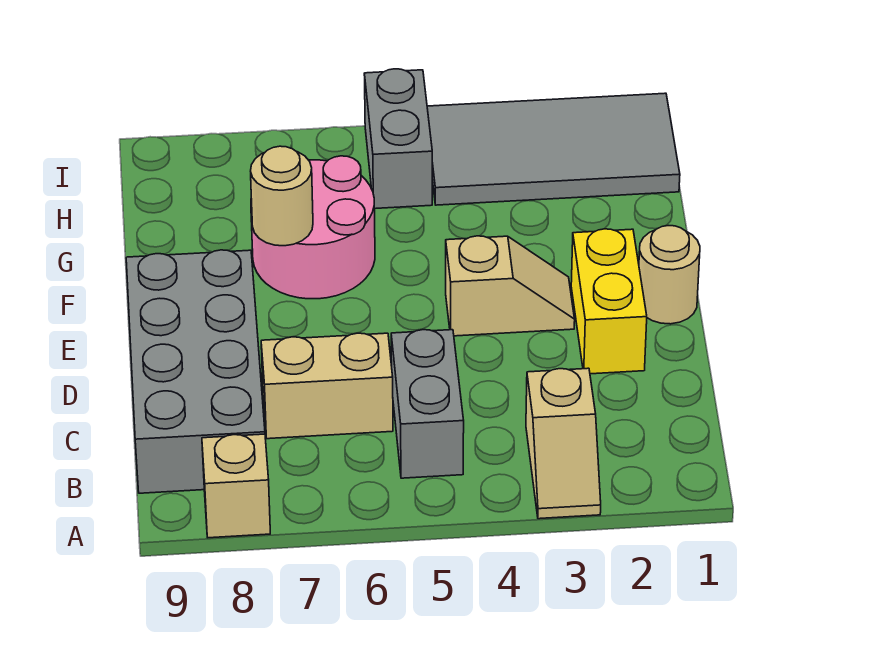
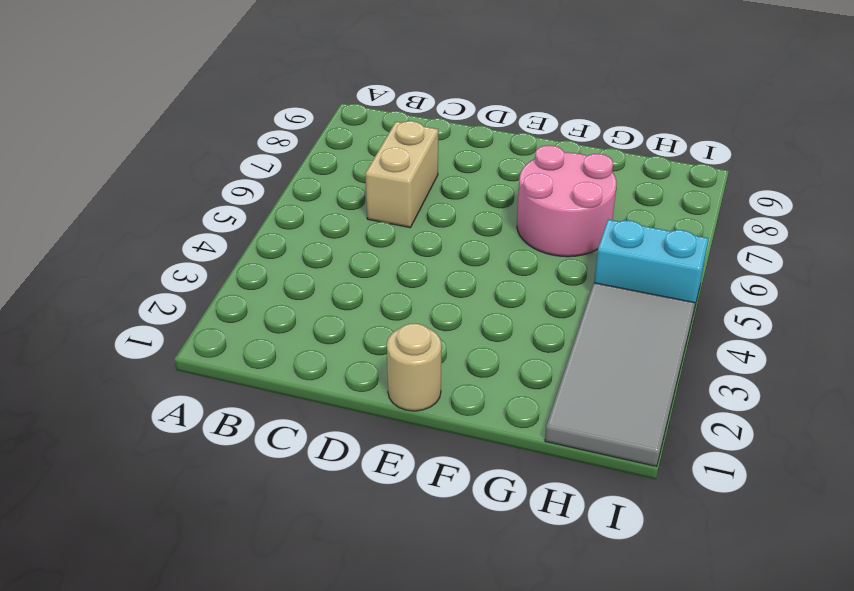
cyan 1x2 brick [594,220,709,309] -> grey 1x2 brick [364,69,432,209]
none -> tan 1x2 slope [526,368,601,519]
none -> tan 1x1 brick [202,434,270,538]
none -> grey 1x2 brick [391,330,464,478]

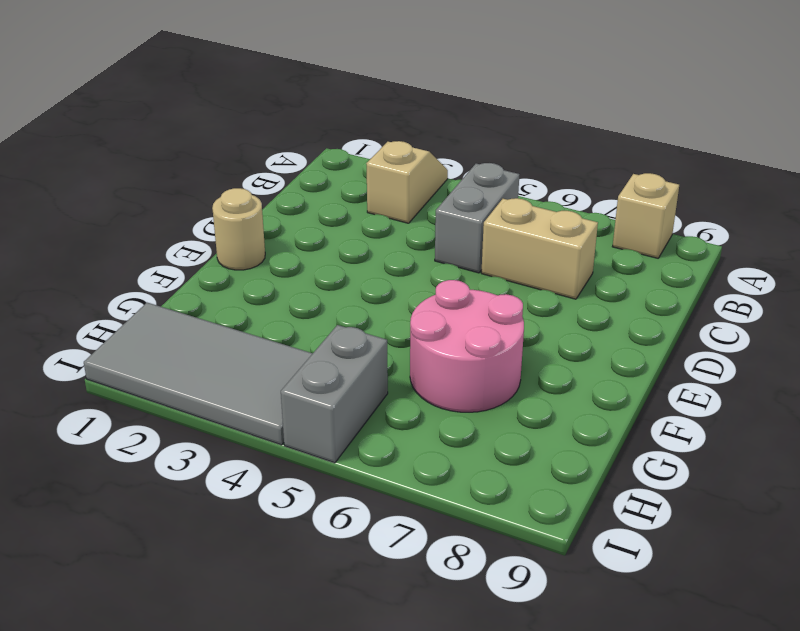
none -> grey 2x4 brick [126,250,265,493]
none -> yellow 1x2 brick [571,229,647,374]
none -> tan 1x2 slope [446,236,575,336]

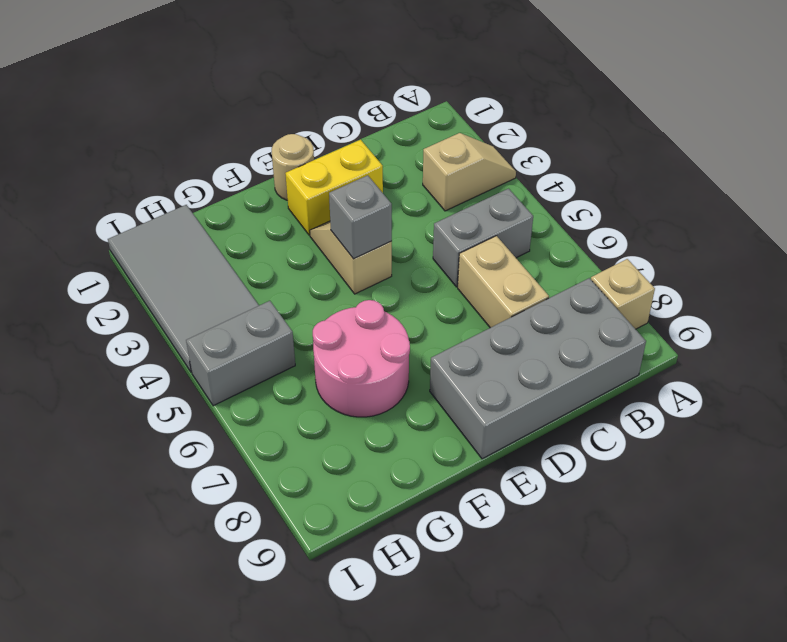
grey 1x1 brick [329,175,392,259] -> none
none -> tan 1x1 round brick [251,146,313,246]

